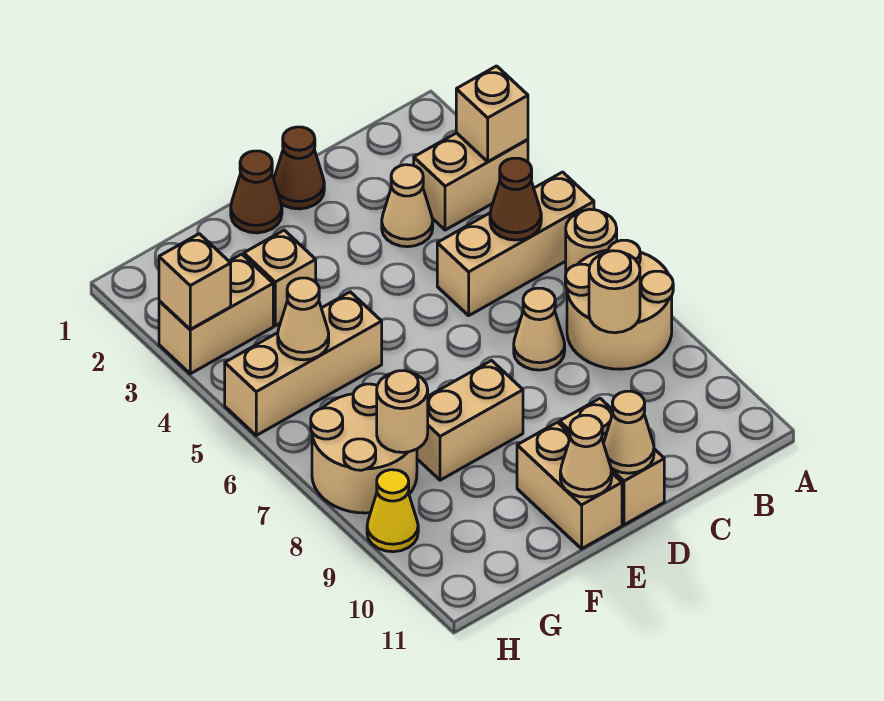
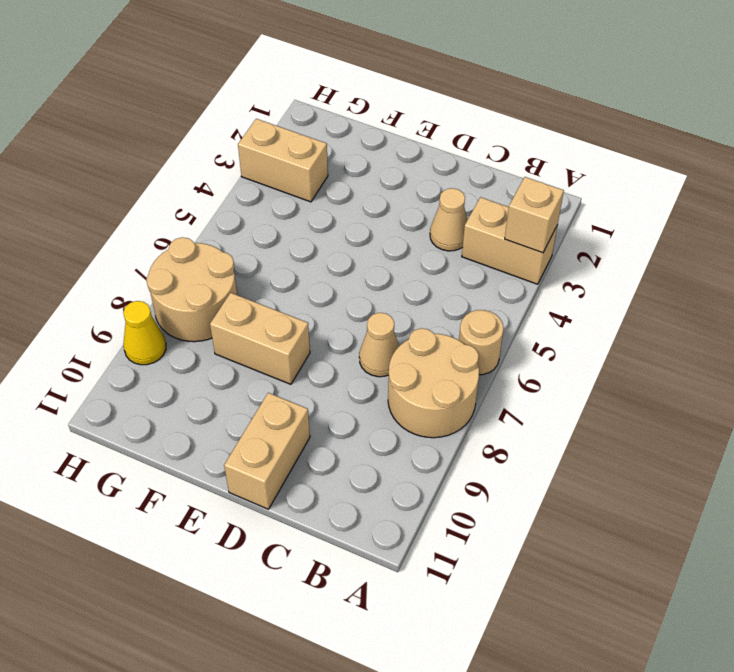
none -> tan 1x3 brick [437,172,594,316]
none -> brown 1x1 cone [274,127,324,209]
none -> brown 1x1 cone [231,151,282,233]

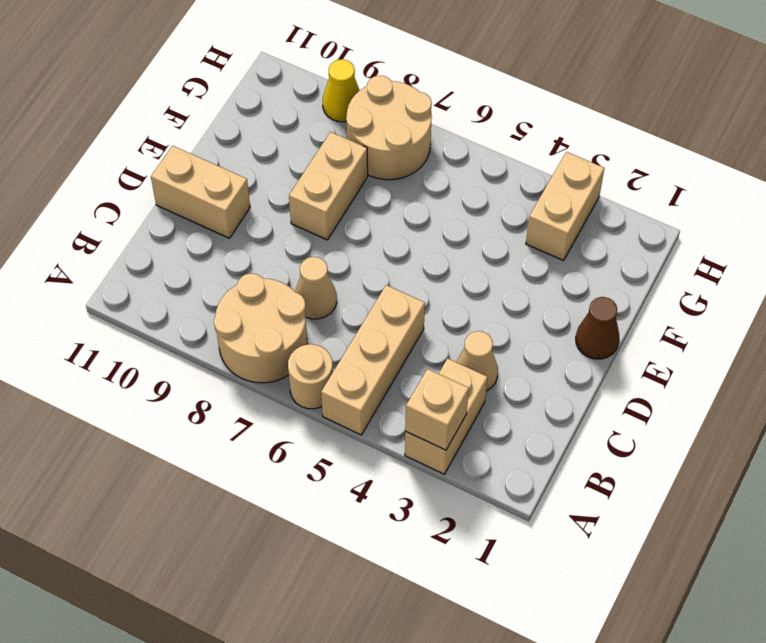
none -> brown 1x1 cone [274,127,324,209]
none -> tan 1x2 brick [517,422,622,549]
none -> tan 1x1 brick [244,230,316,326]

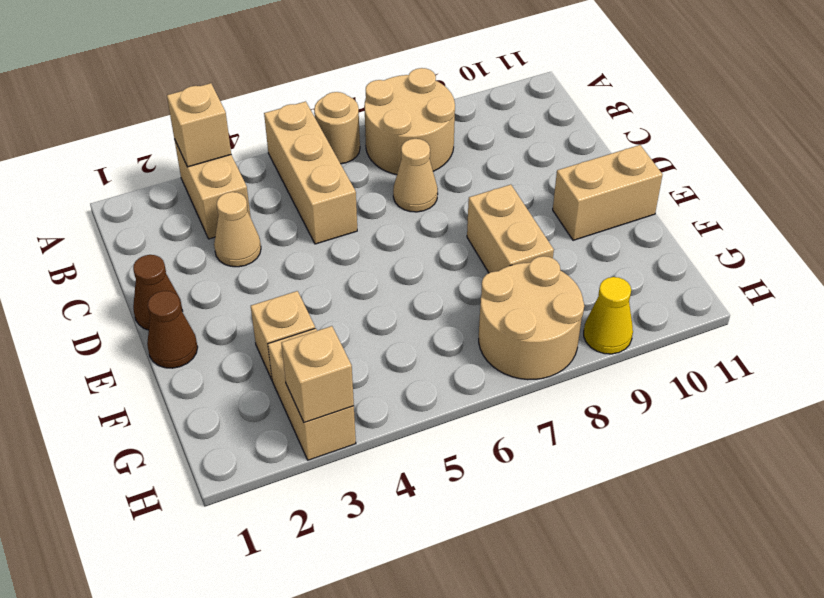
none -> tan 1x2 brick [560,398,664,525]
none -> tan 1x3 brick [225,292,382,435]
none -> brown 1x1 cone [490,158,541,240]

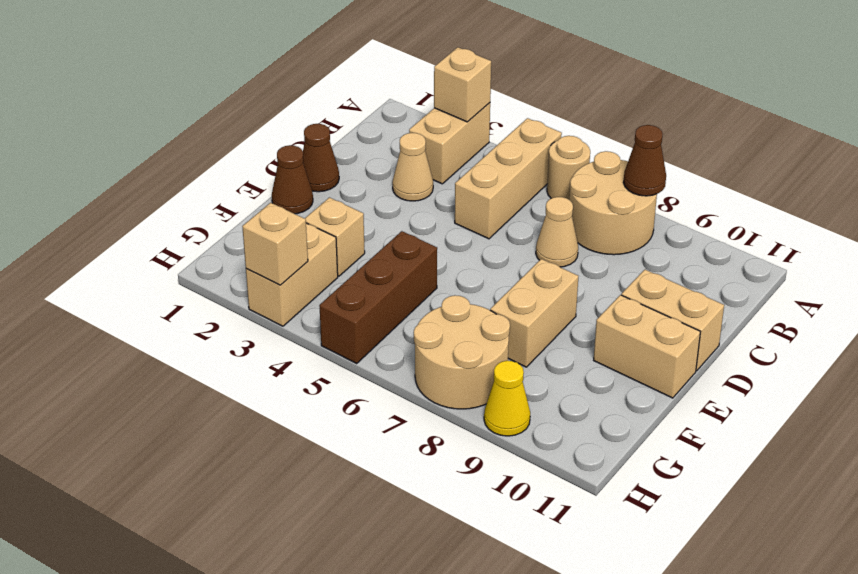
brown 1x1 cone [623,125,666,196] -> brown 1x1 cone moved to [490,158,541,240]
brown 1x3 brick [319,231,437,364] -> tan 1x3 brick [225,292,382,435]
none -> tan 1x1 round brick [589,251,640,333]
none -> tan 1x1 cone [604,391,654,473]
none -> tan 1x1 cone [560,415,612,497]

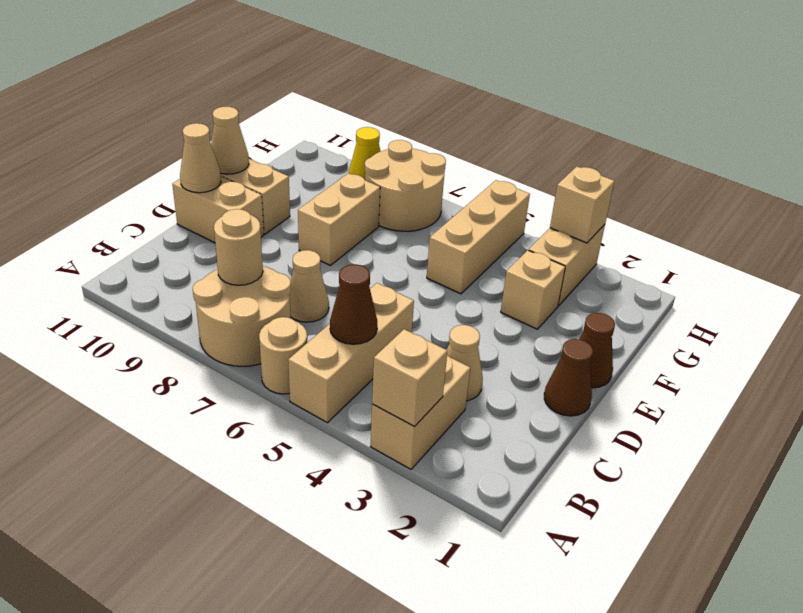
none -> tan 1x1 cone [278,278,329,360]
none -> tan 1x1 round brick [377,371,428,452]

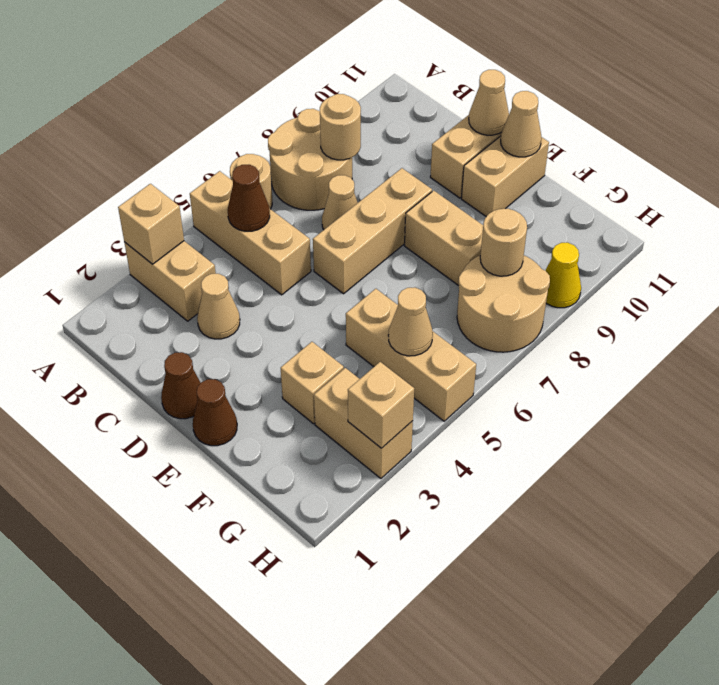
tan 1x3 brick [313,168,432,294] -> none

